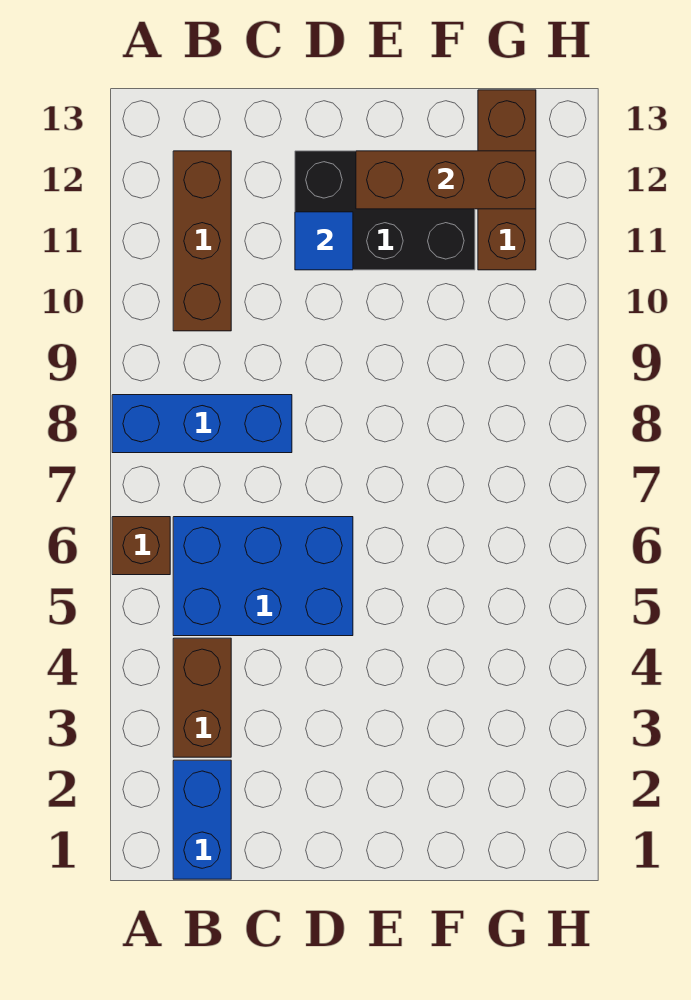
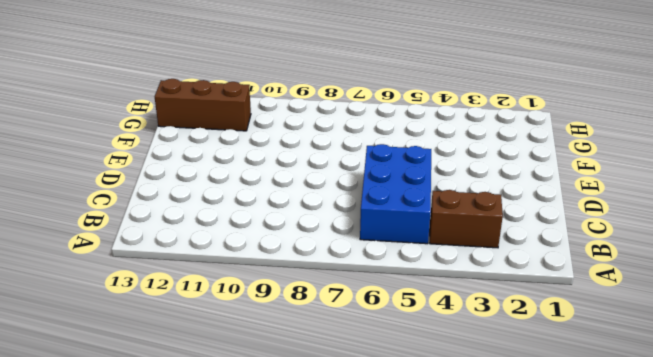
none -> brown 1x1 brick [112,517,170,575]
none -> blue 1x3 brick [112,395,292,453]

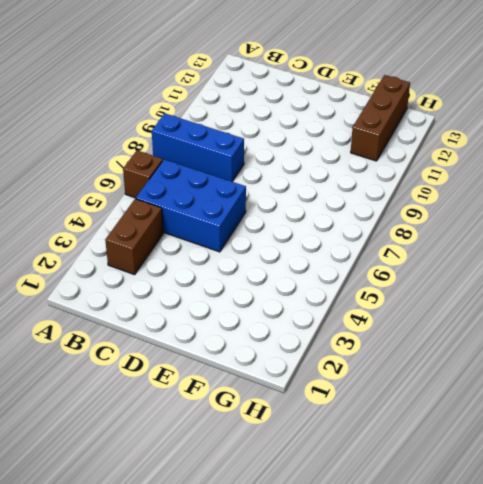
none -> blue 1x2 brick [173,760,231,879]
none -> brown 1x3 brick [173,151,231,331]

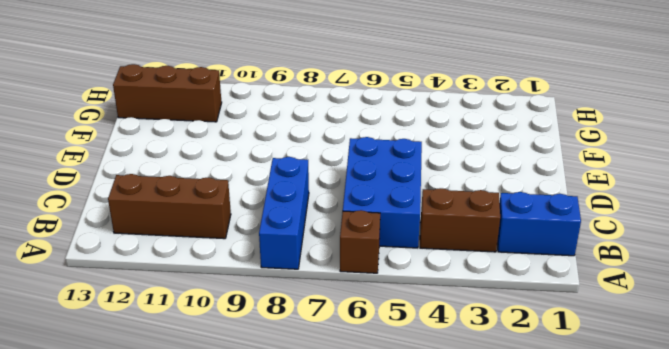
none -> black 2x3 brick [295,151,475,270]
none -> blue 1x1 tile [295,212,353,270]

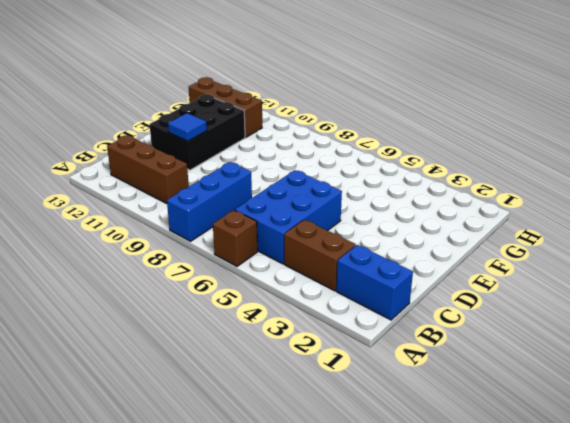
none -> brown 1x3 brick [356,151,536,209]

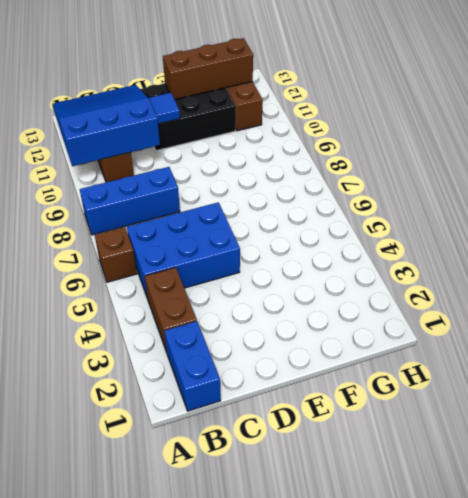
blue 3x3 slope [52,85,160,166] -> none

